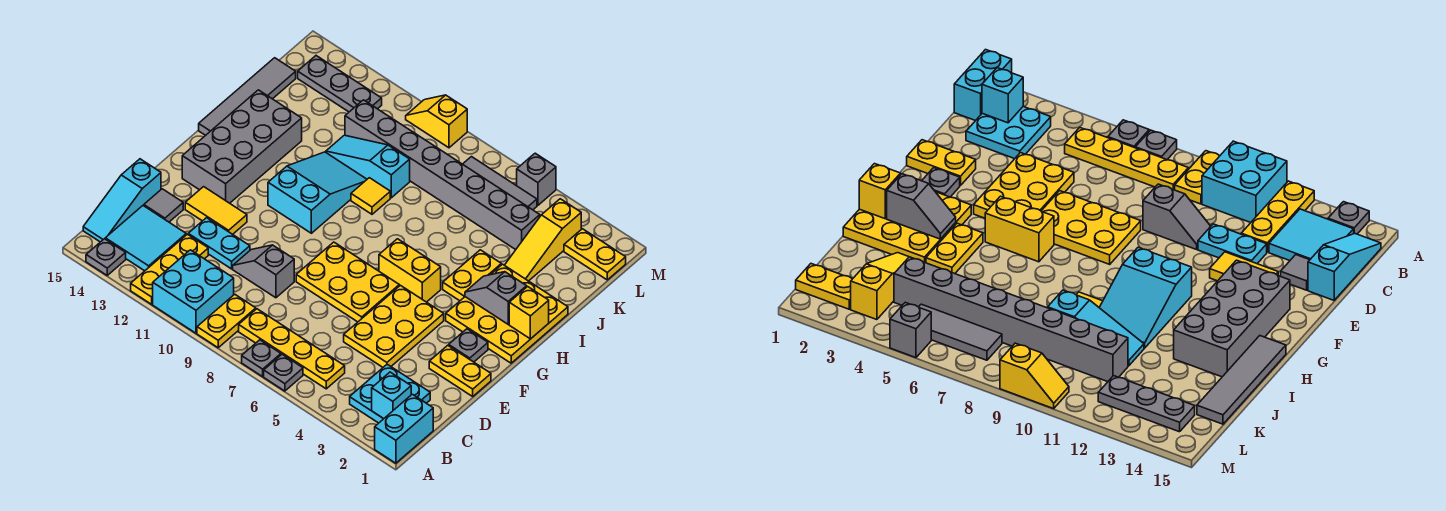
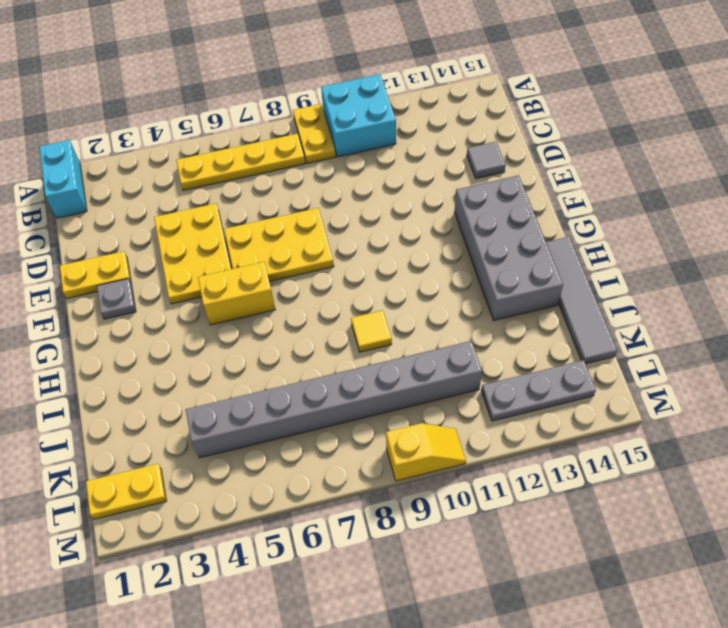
none -> grey 1x1 plate [264,354,303,391]
none -> grey 1x1 plate [242,340,281,377]
none -> yellow 1x3 plate [131,234,208,304]
none -> grey 1x1 plate [86,239,126,275]

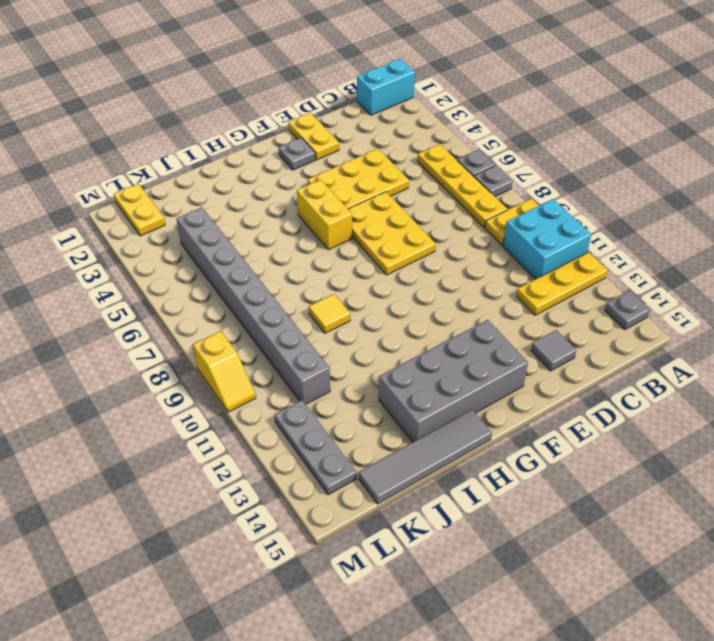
none -> cyan 2x2 plate [350,364,430,423]
none -> cyan 2x2 tile [105,206,186,271]
none -> cyan 1x3 slope [83,159,161,242]
none -> grey 1x2 slope [233,245,294,298]

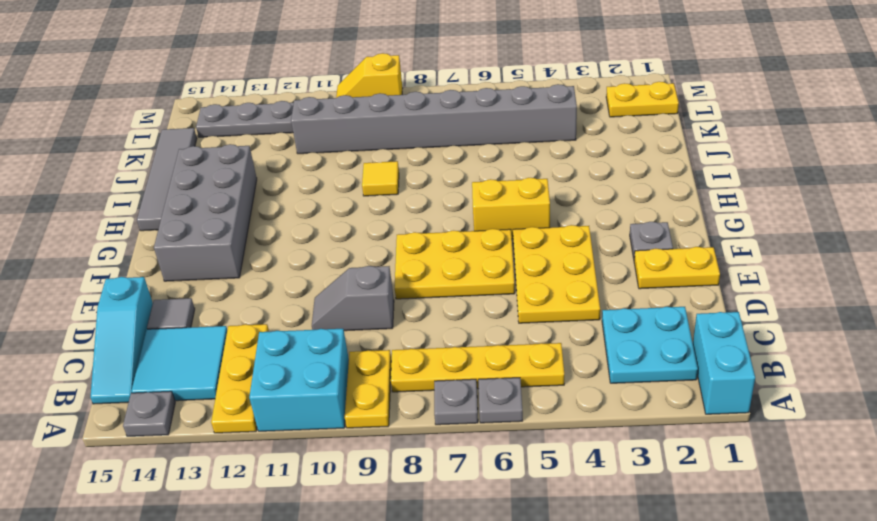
none -> cyan 1x2 plate [188,218,250,269]
none -> yellow 1x2 tile [185,187,247,234]
none -> yellow 3x3 plate [446,264,568,363]
none -> cyan 2x3 slope [268,152,367,233]

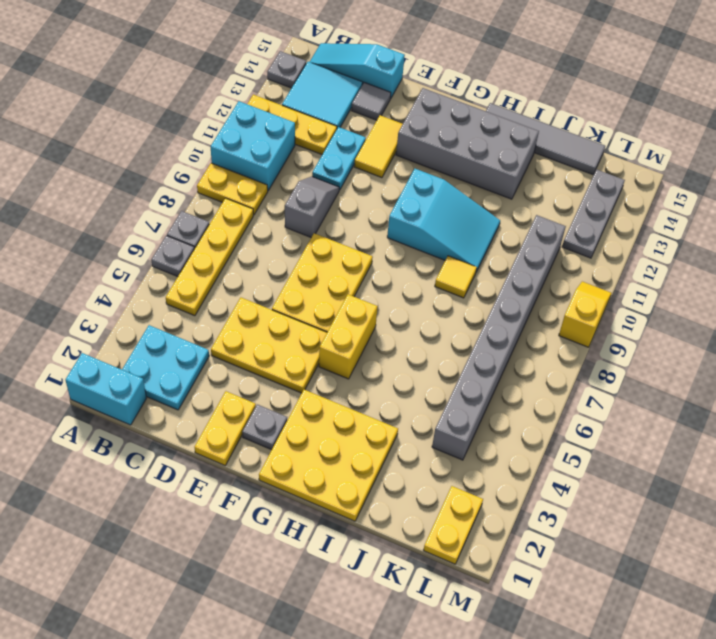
none -> yellow 1x2 plate [443,250,501,301]
none -> yellow 1x3 slope [505,199,581,281]
none -> cyan 1x3 slope [326,135,410,198]
none -> grey 1x3 tile [463,157,537,210]

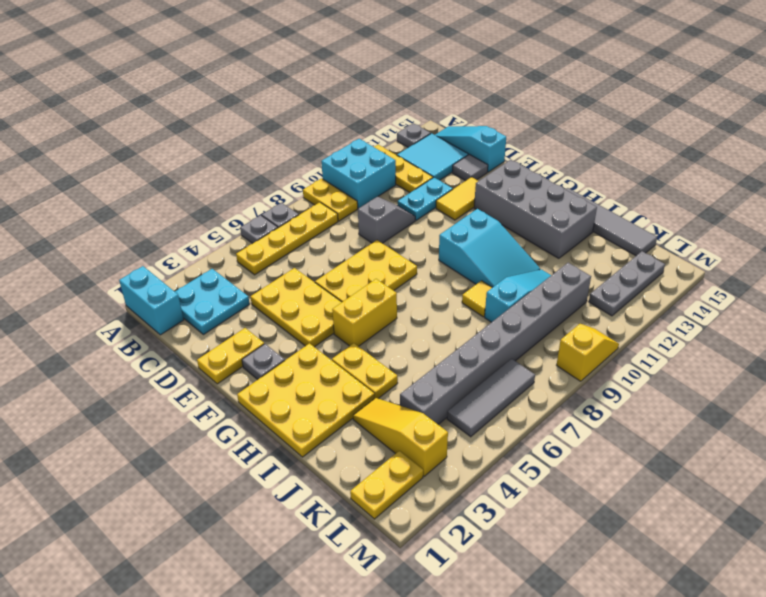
none -> grey 1x1 brick [517,153,556,206]
none -> cyan 1x1 brick [372,372,411,419]
none -> yellow 1x1 brick [509,287,549,339]
none -> grey 1x2 slope [465,272,527,324]

